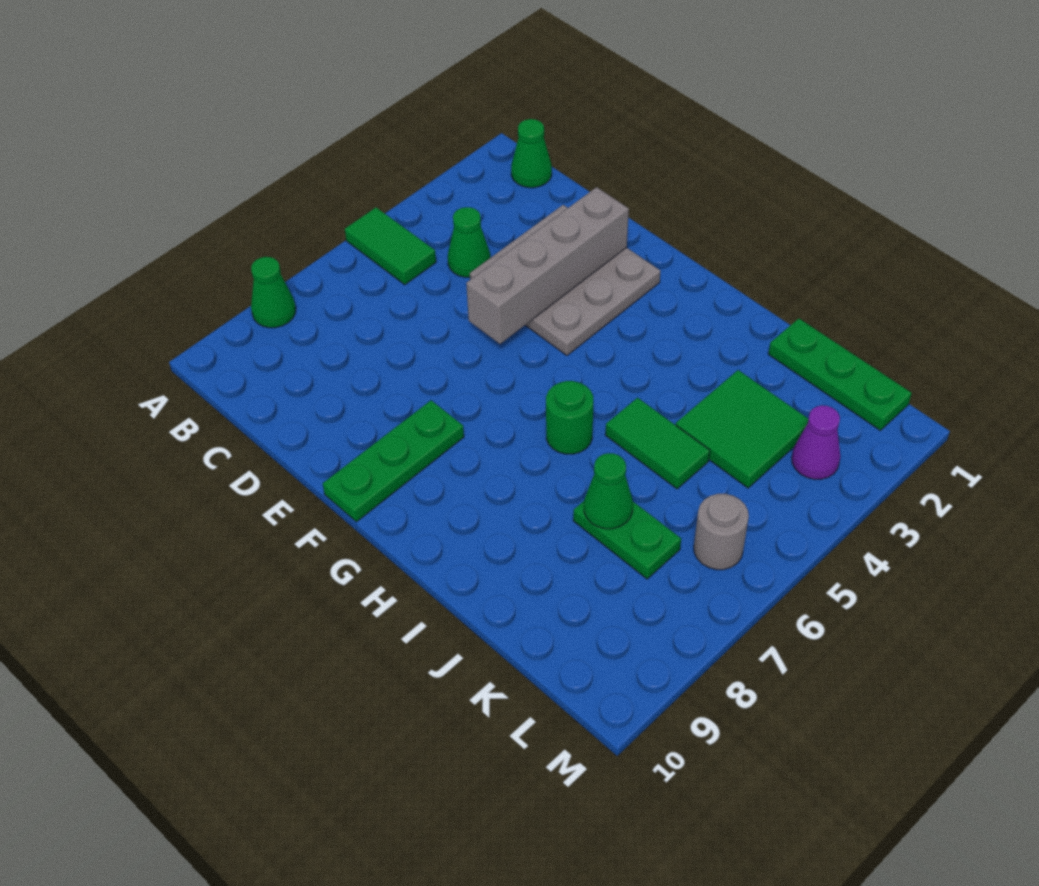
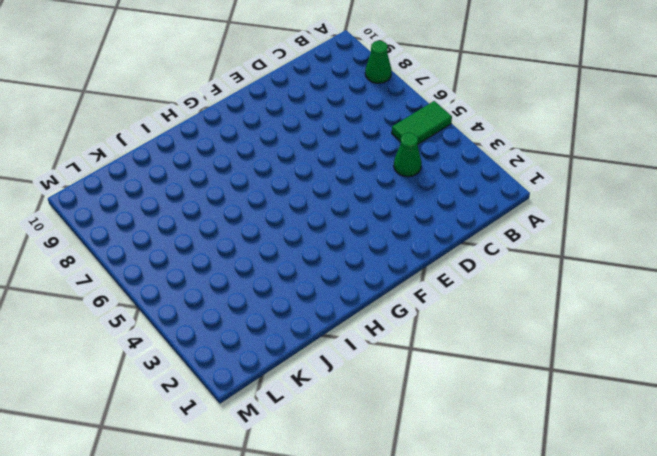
none -> green 1x1 cone [511,119,552,188]
none -> grey 3x3 plate [470,205,660,355]
none -> green 1x3 plate [323,400,464,522]

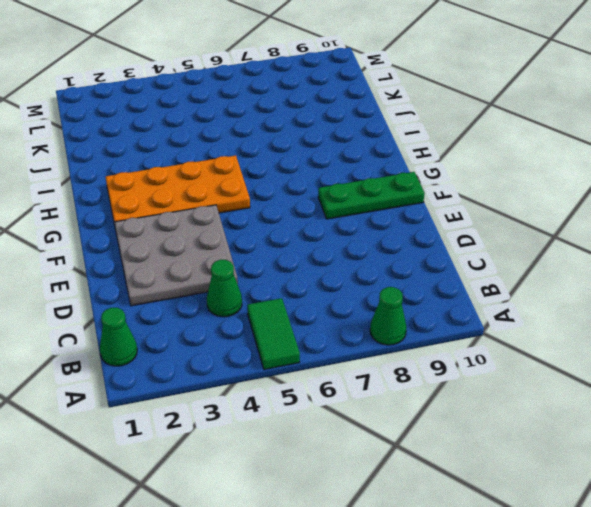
orange 2x4 plate [106,155,250,224] -> none
none -> green 1x1 round brick [546,381,593,454]
none -> green 1x2 tile [605,398,710,489]
none -> green 1x3 plate [769,319,912,430]

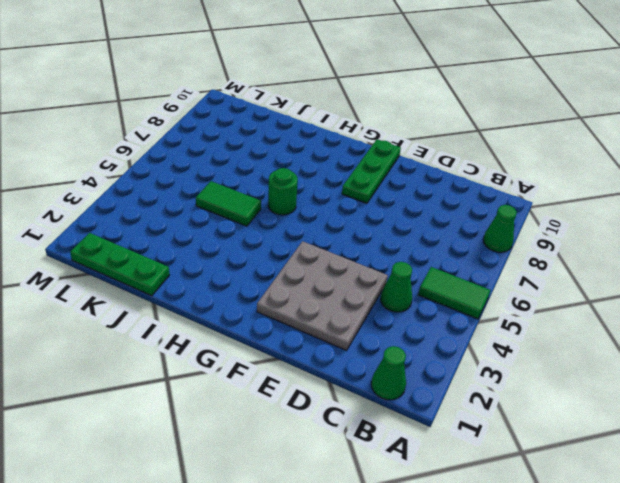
none -> green 2x2 tile [676,370,808,488]
none -> green 1x2 plate [573,501,681,579]
none -> purple 1x1 cone [792,405,840,479]

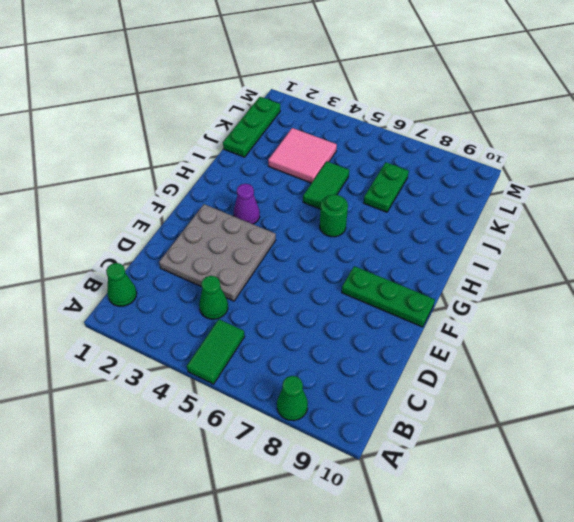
purple 1x1 cone [234,184,260,224] -> purple 1x1 cone moved to [792,405,840,479]
pink 2x2 tile [268,128,337,183] -> green 2x2 tile [676,370,808,488]
none -> grey 1x1 round brick [694,494,749,570]
none -> grey 1x4 brick [466,187,629,344]
none -> green 1x1 cone [584,453,633,529]

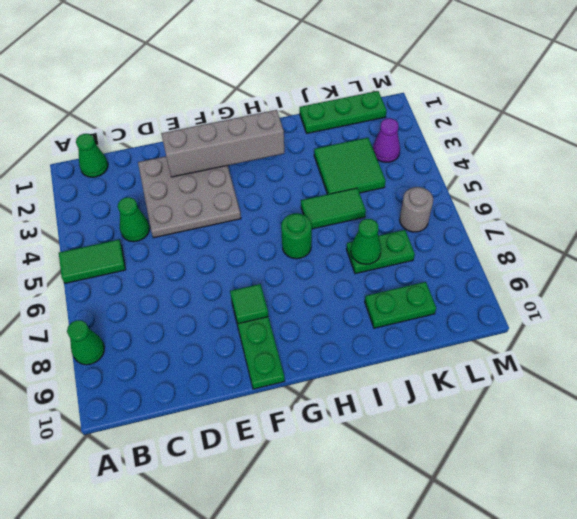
grey 1x4 brick [161,110,284,177] -> grey 1x4 brick turned to [466,187,629,344]
green 1x1 tile [230,284,268,324] -> none
green 1x2 plate [365,282,436,328] -> none

